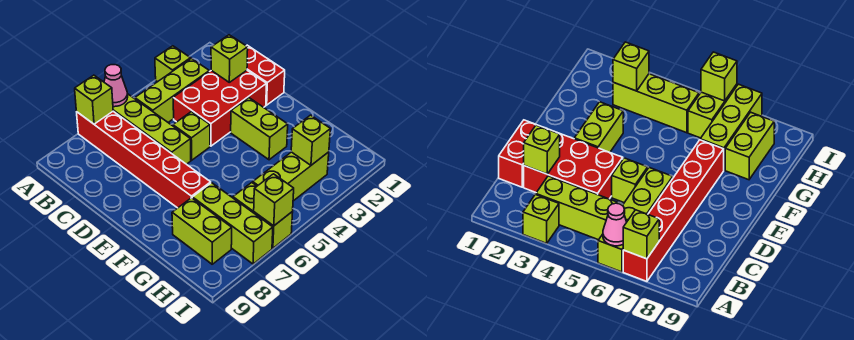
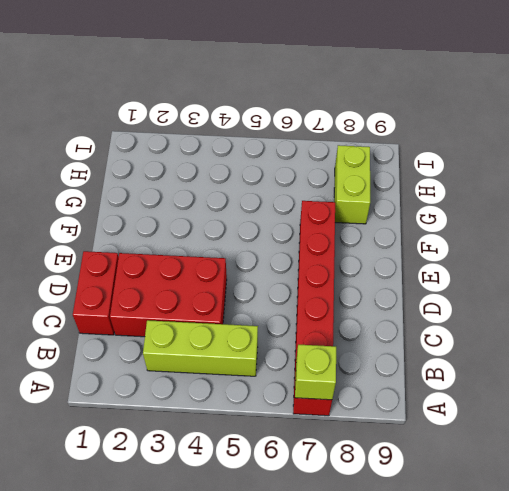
none -> lime 1x1 brick [155,46,191,82]
none -> lime 1x4 brick [113,94,191,164]
none -> lime 1x1 brick [173,112,210,160]

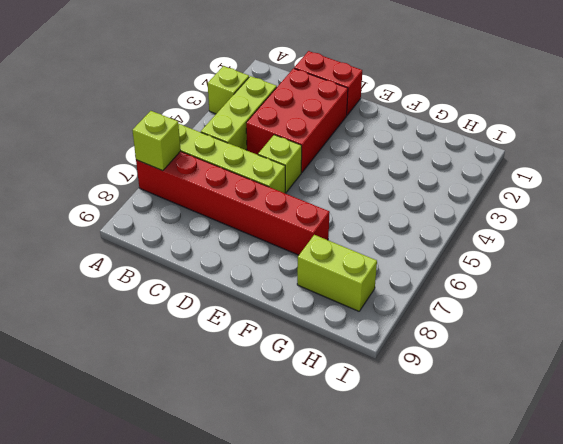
none -> lime 1x2 brick [231,98,288,160]
none -> lime 1x3 brick [192,183,273,264]
none -> lime 1x3 brick [253,152,329,201]

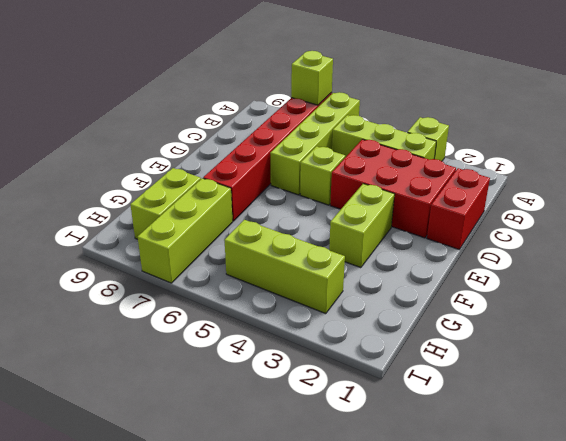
none -> lime 1x2 brick [233,183,293,248]
none -> pink 1x1 cone [104,65,128,107]
none -> lime 1x1 brick [211,35,248,82]

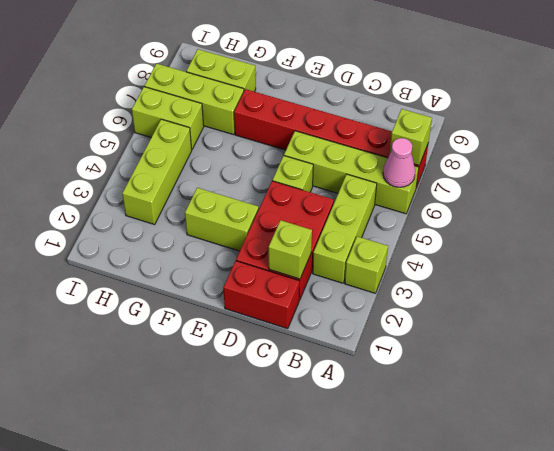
none -> lime 1x1 brick [291,115,330,165]
none -> lime 1x1 brick [254,174,294,226]

